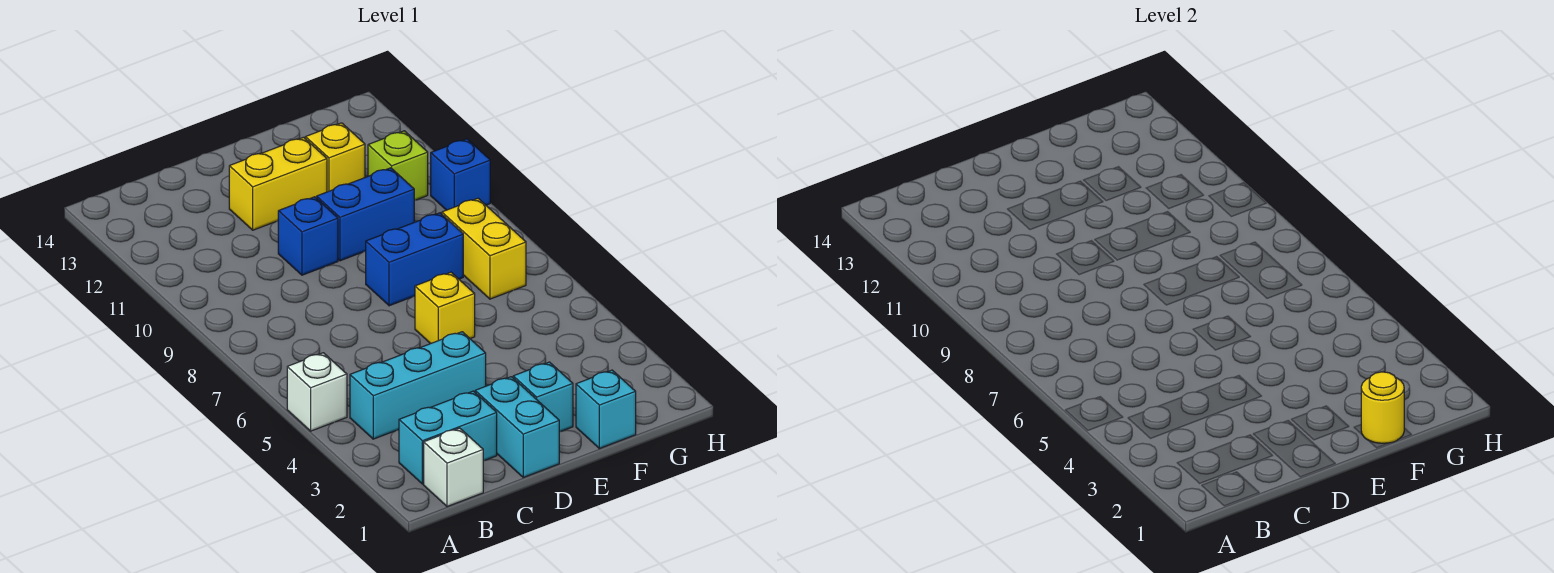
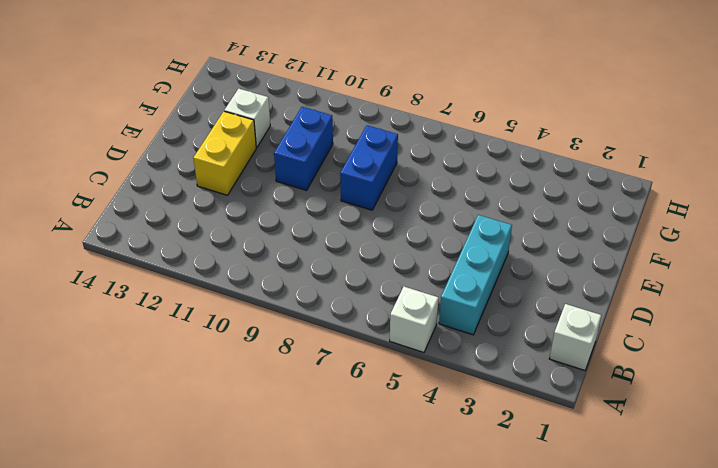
white 1x1 brick [224,89,270,147] -> yellow 1x1 brick [305,123,365,192]
none -> cyan 1x2 brick [399,391,497,484]
none -> cyan 1x2 brick [475,377,559,477]
none -> blue 1x1 brick [278,197,338,275]

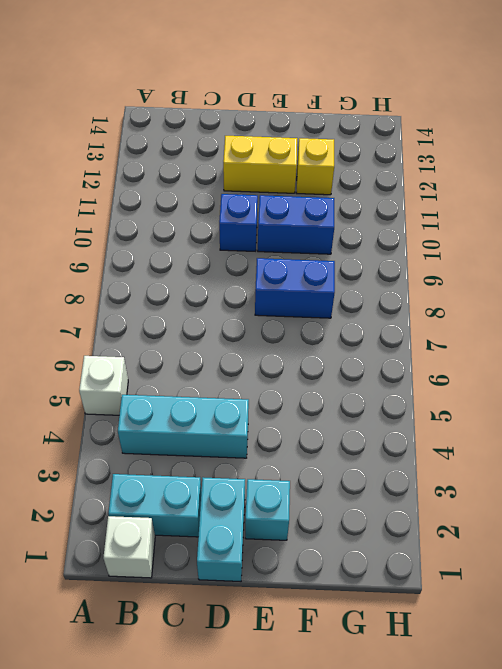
none -> yellow 1x1 brick [415,272,475,344]
none -> cyan 1x1 brick [576,370,636,448]
none -> yellow 1x2 brick [442,198,526,299]

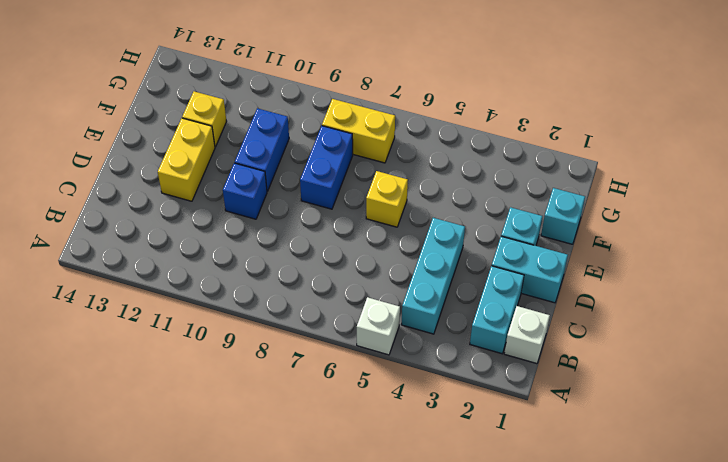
none -> lime 1x1 brick [368,131,428,201]
none -> blue 1x1 brick [431,139,490,210]
none -> yellow 1x1 round brick [1361,372,1404,443]

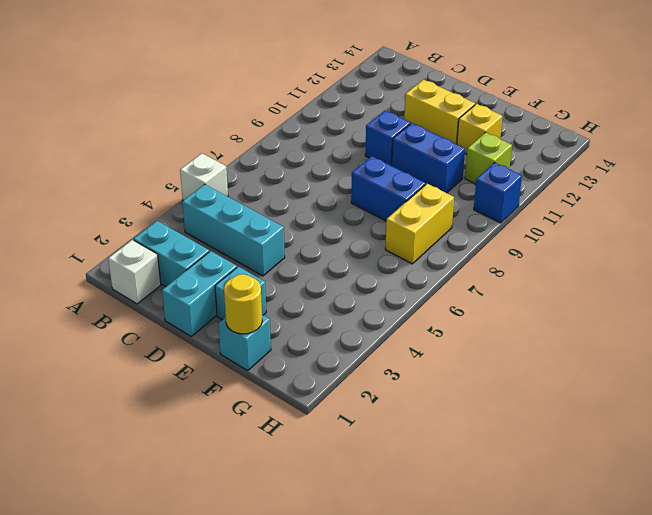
none -> yellow 1x1 brick [415,272,475,344]

